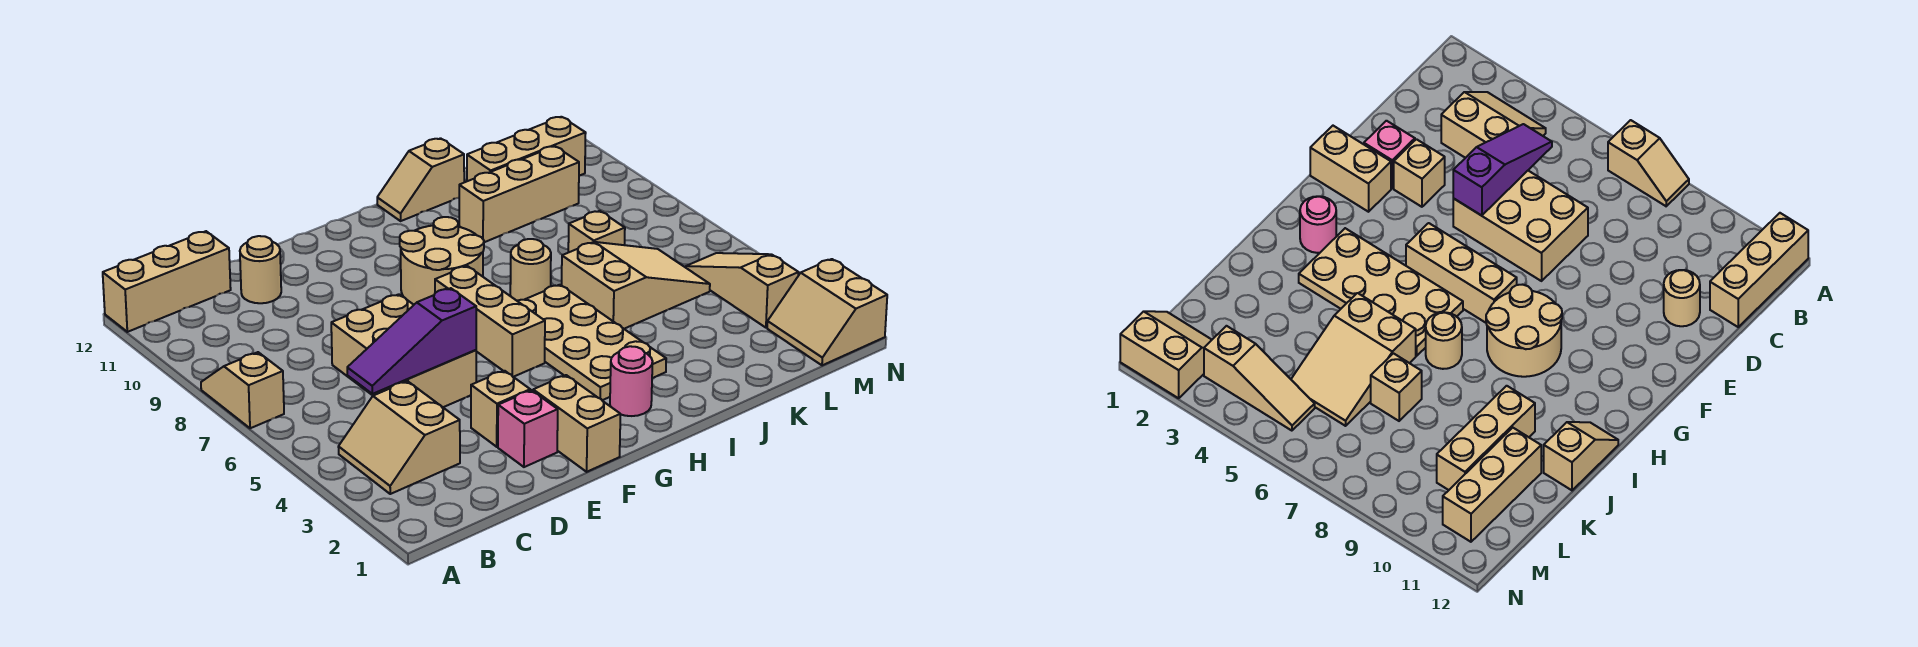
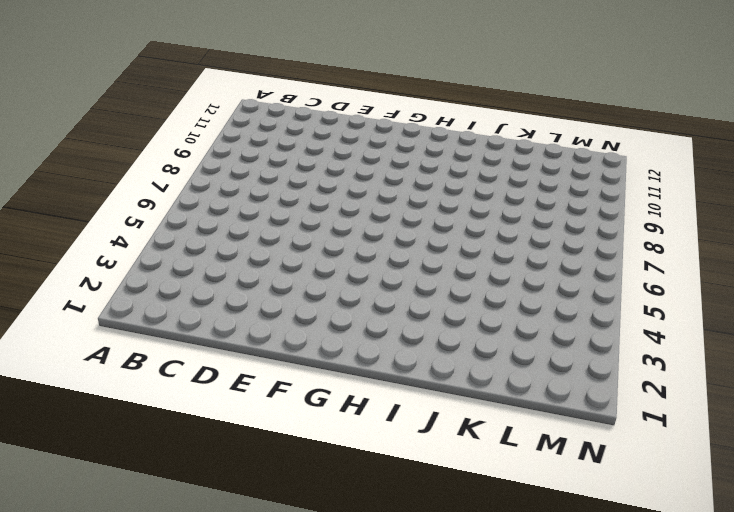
none -> tan 1x2 slope [201,352,284,428]
none -> tan 1x3 brick [103,231,231,332]
none -> tan 2x2 slope [339,381,460,494]

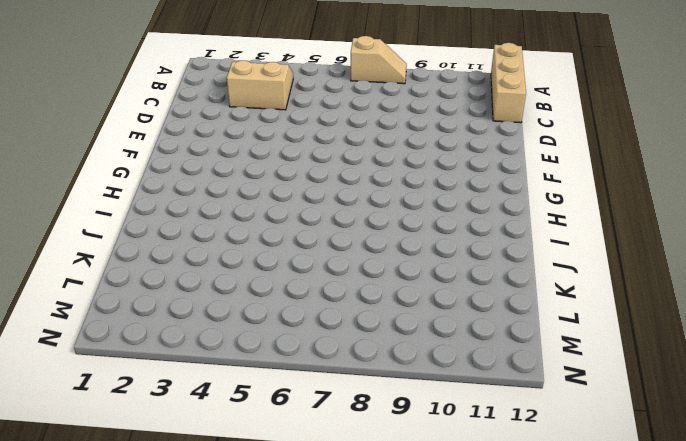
none -> tan 2x3 brick [331,294,476,407]
none -> tan 1x1 round brick [240,236,281,303]
none -> pink 1x1 brick [498,390,558,467]

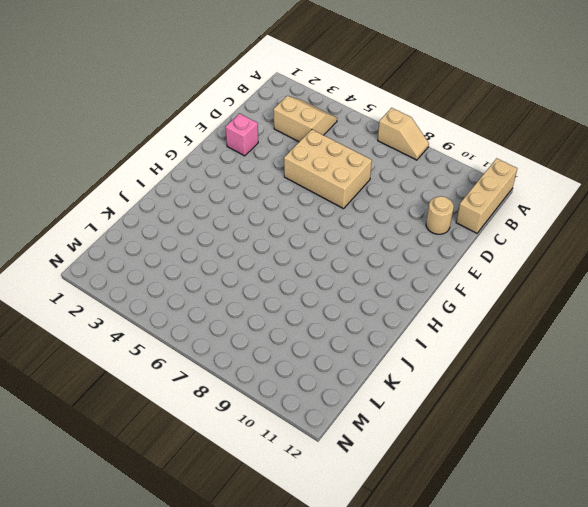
none -> tan 1x1 brick [471,371,530,447]
none -> tan 1x2 brick [533,375,620,472]
none -> tan 1x3 brick [435,266,545,377]

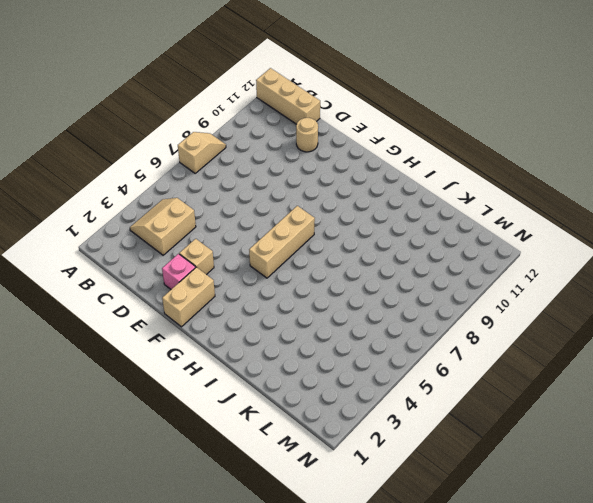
none -> tan 2x3 brick [331,294,476,407]
none -> tan 2x2 round brick [400,217,484,305]
none -> pink 1x1 round brick [610,346,653,416]

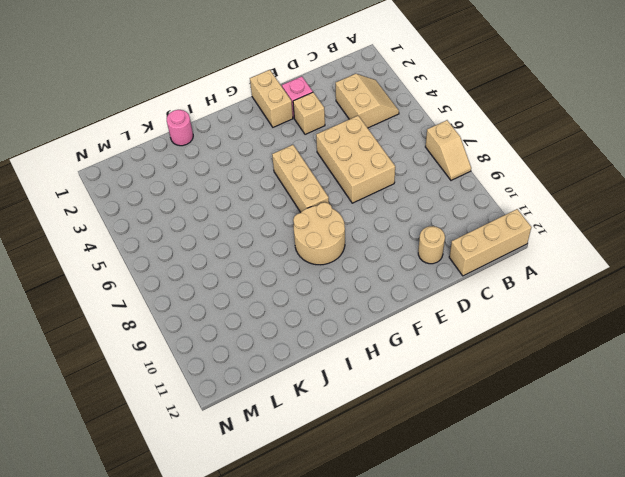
pink 1x1 round brick [167,110,193,146] -> pink 1x1 round brick moved to [610,346,653,416]
none -> tan 2x4 plate [518,285,666,400]
none -> tan 1x1 round brick [510,239,551,301]
none -> tan 1x2 slope [377,138,464,221]

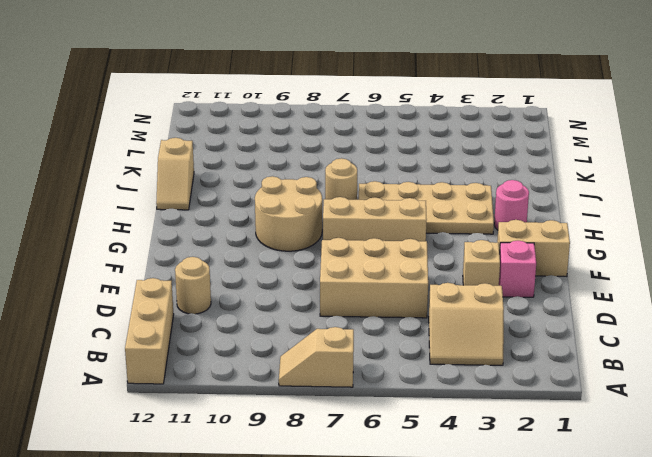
none -> tan 2x3 slope [562,242,710,329]
none -> tan 1x3 brick [459,146,579,242]
none -> tan 1x1 brick [568,211,625,252]

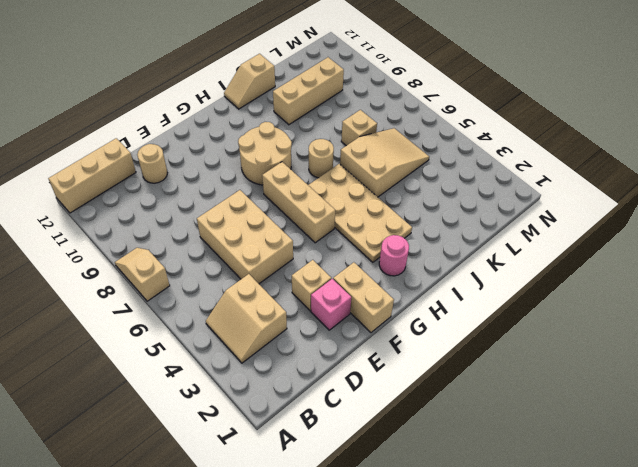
none -> tan 1x3 brick [467,117,586,181]
none -> tan 2x2 slope [767,259,887,365]
none -> tan 1x3 slope [686,253,799,328]

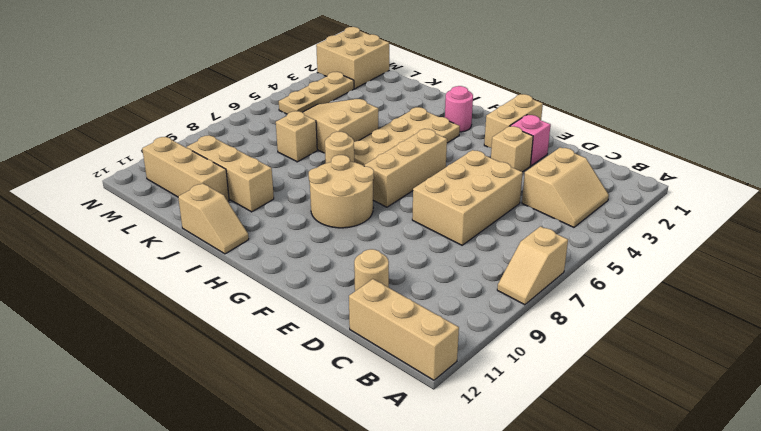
tan 2x2 brick [316,27,389,89] -> tan 2x2 slope [767,259,887,365]
tan 1x3 plate [279,72,354,114] -> tan 1x3 slope [686,253,799,328]
none -> purple 1x3 slope [347,288,476,394]

